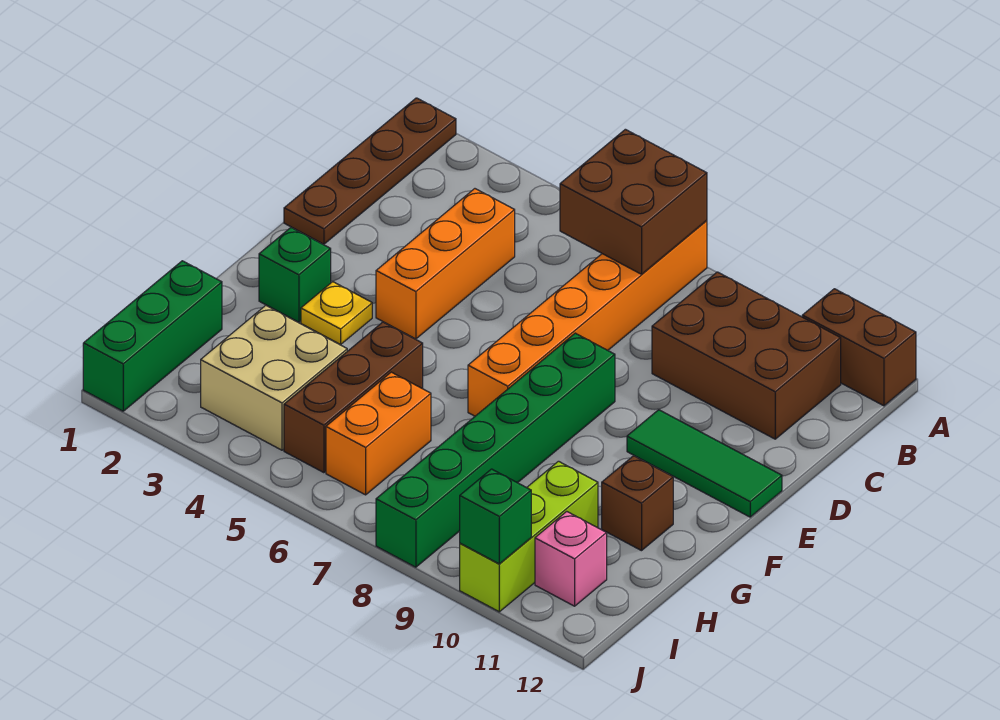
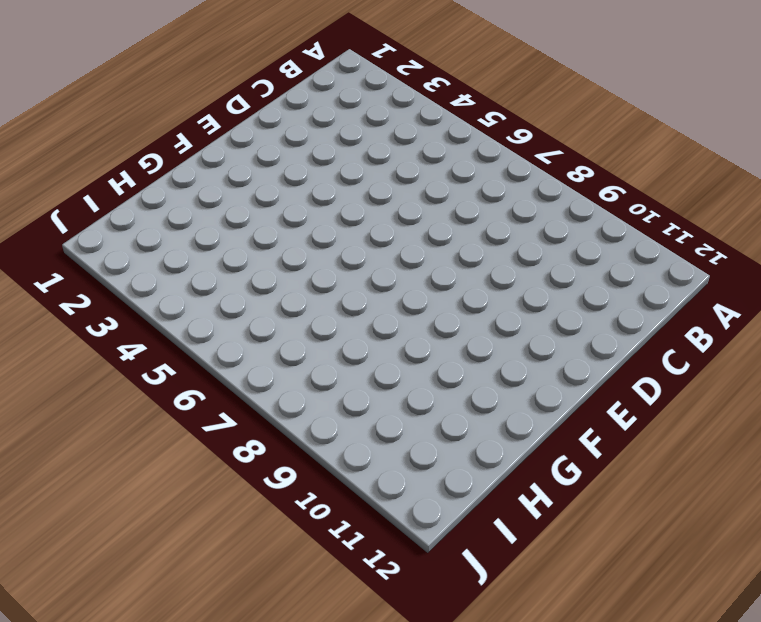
none -> brown 1x4 plate [284,98,456,244]
none -> orange 1x6 brick [468,221,707,416]
none -> brown 1x2 brick [802,289,916,406]

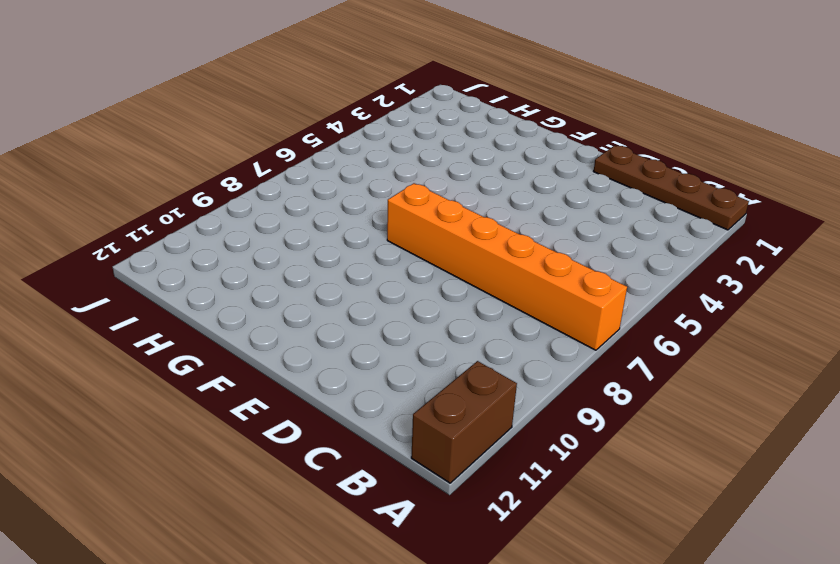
none -> brown 2x3 brick [652,272,841,439]
none -> orange 1x3 brick [376,189,515,339]
none -> green 1x6 brick [376,333,615,567]

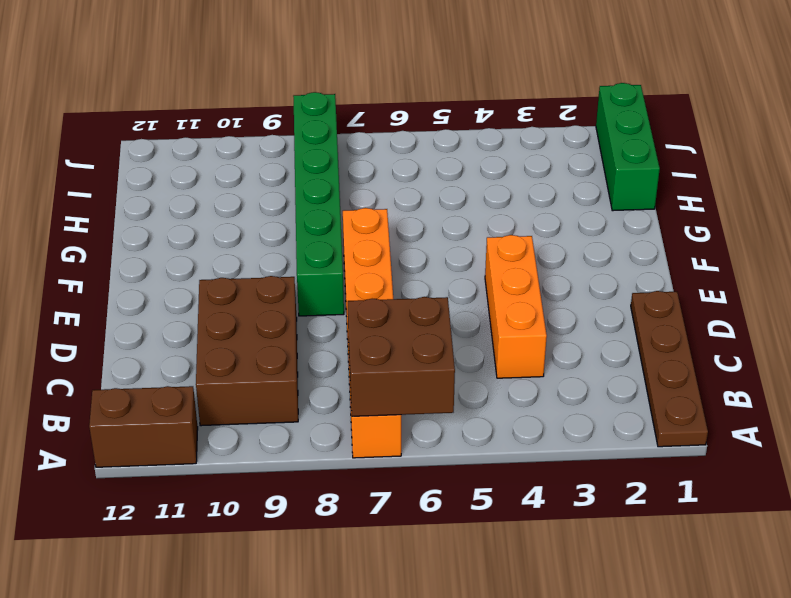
brown 2x3 brick [196,276,298,426] -> brown 2x3 brick turned to [652,272,841,439]
none -> green 1x3 tile [627,410,782,517]
none -> green 1x1 brick [259,227,331,322]
none -> yellow 1x1 plate [301,282,372,344]

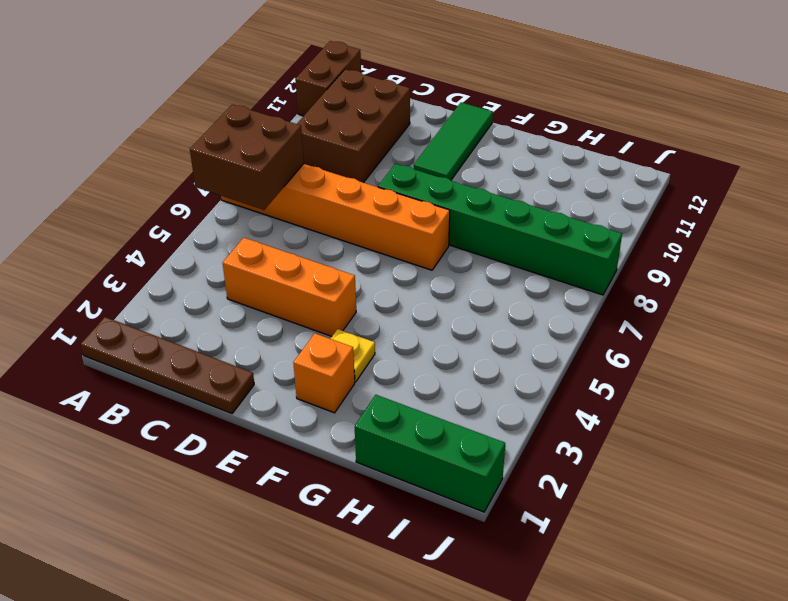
orange 1x1 brick [293,333,355,413] -> green 1x1 brick [259,227,331,322]
none -> brown 1x3 brick [284,322,423,473]
none -> brown 1x1 brick [602,456,673,551]
none -> tan 2x2 brick [201,305,347,450]

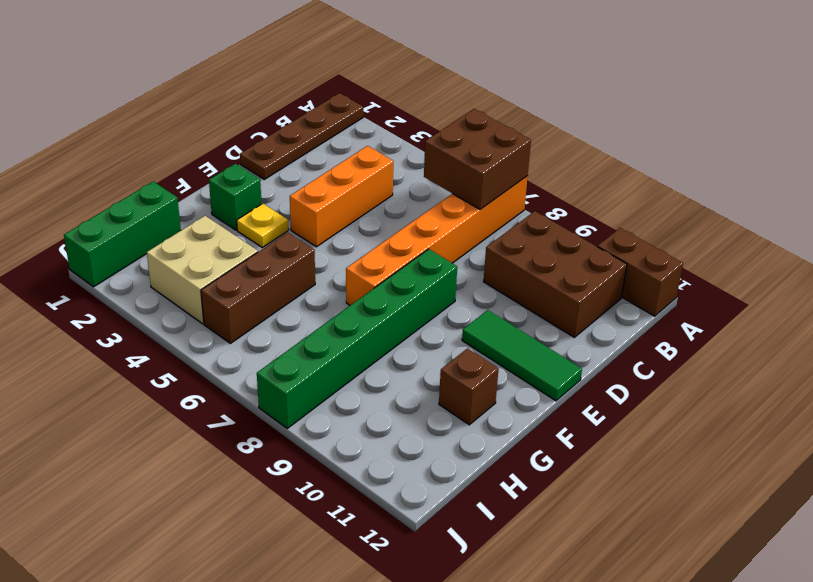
none -> orange 1x2 brick [326,372,431,495]
none -> lime 1x3 brick [460,461,598,612]
none -> pink 1x1 brick [535,511,607,606]

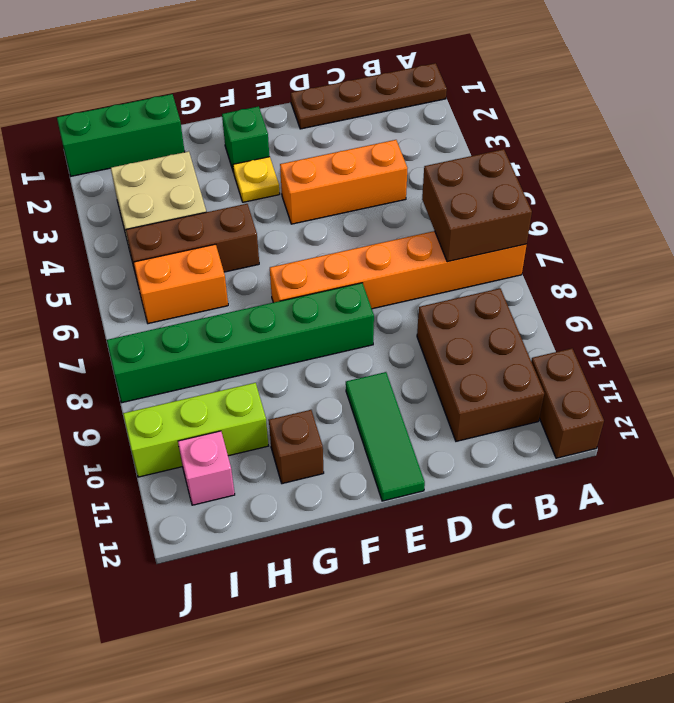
none -> green 1x1 brick [460,469,531,564]

